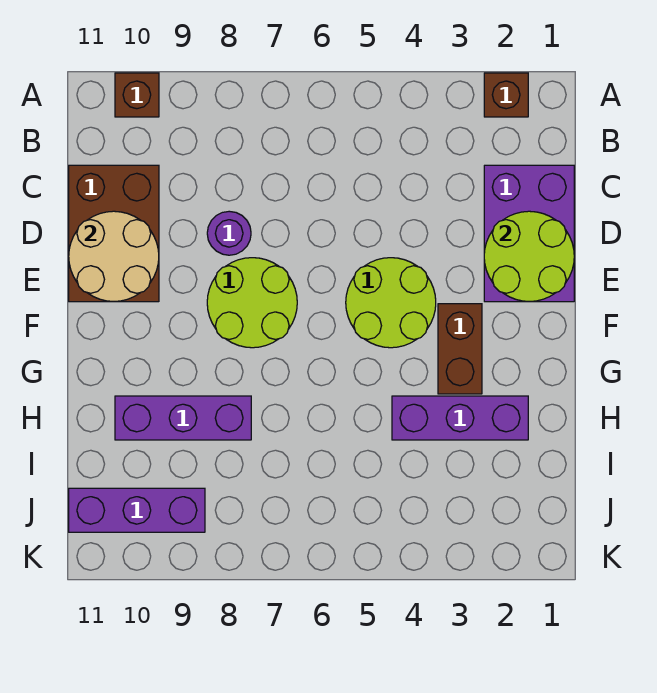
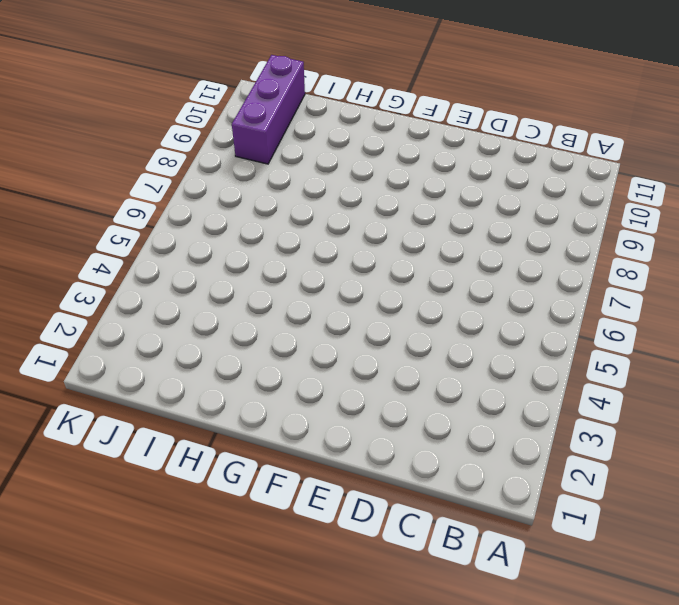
none -> brown 1x1 brick [484,73,528,117]
none -> brown 1x1 brick [115,73,159,117]
none -> purple 2x3 brick [484,165,574,302]

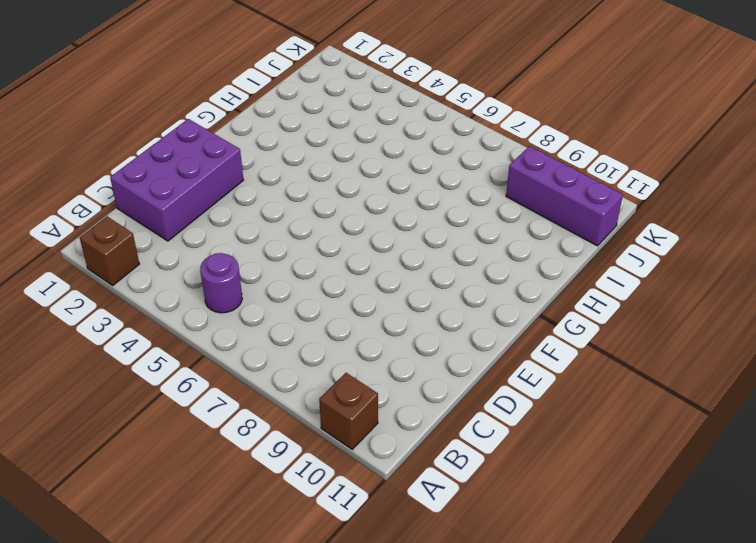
purple 1x1 round brick [200,253,242,313] -> purple 1x1 round brick moved to [207,211,251,255]
none -> brown 2x3 brick [69,165,159,302]
none -> lime 2x2 round brick [346,258,436,348]
none -> lime 2x2 round brick [207,258,297,348]

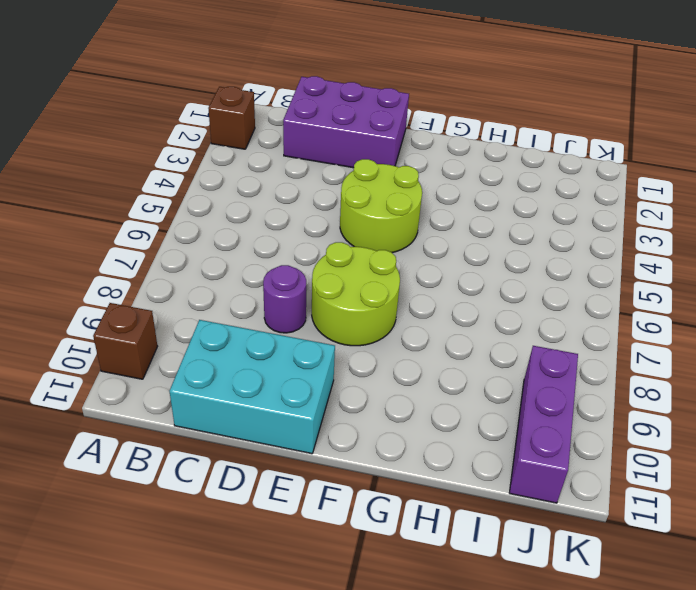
cyan 2x3 brick [169,320,335,454] -> brown 2x3 brick [69,165,159,302]
none -> brown 1x2 brick [438,304,482,394]
none -> purple 1x3 brick [392,396,528,440]
none -> purple 1x3 brick [115,396,251,440]

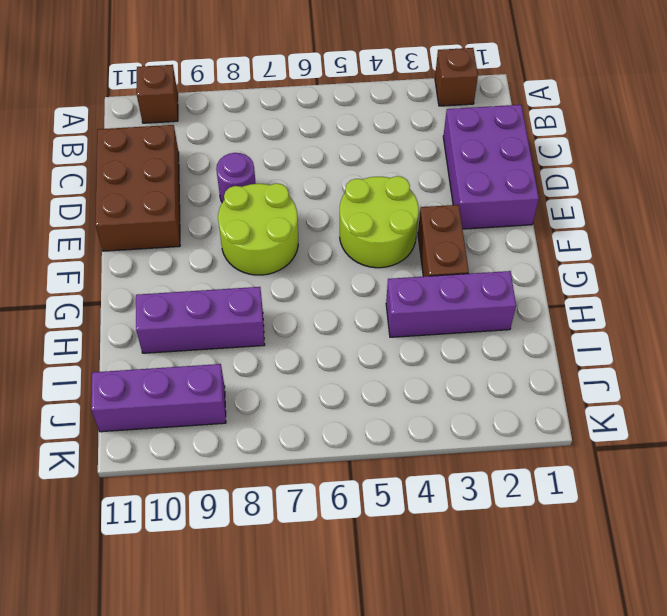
none -> lime 2x2 round brick [484,211,574,302]
none -> tan 2x2 round brick [69,211,159,302]

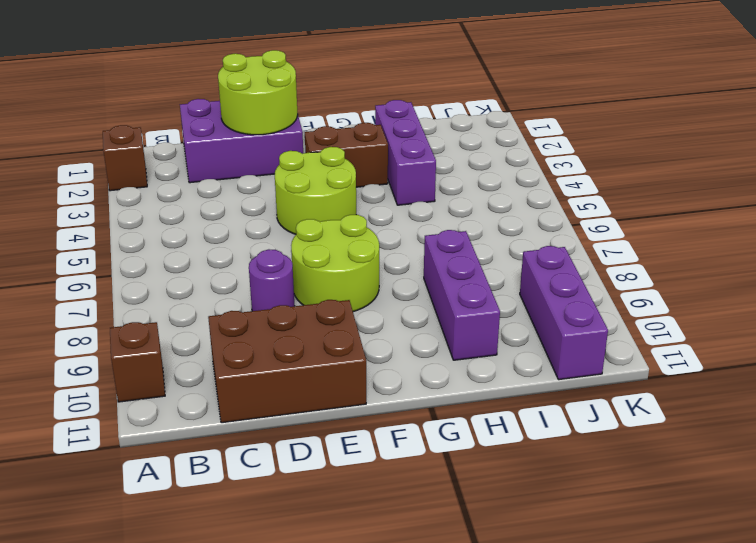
none -> tan 2x2 round brick [69,211,159,302]

